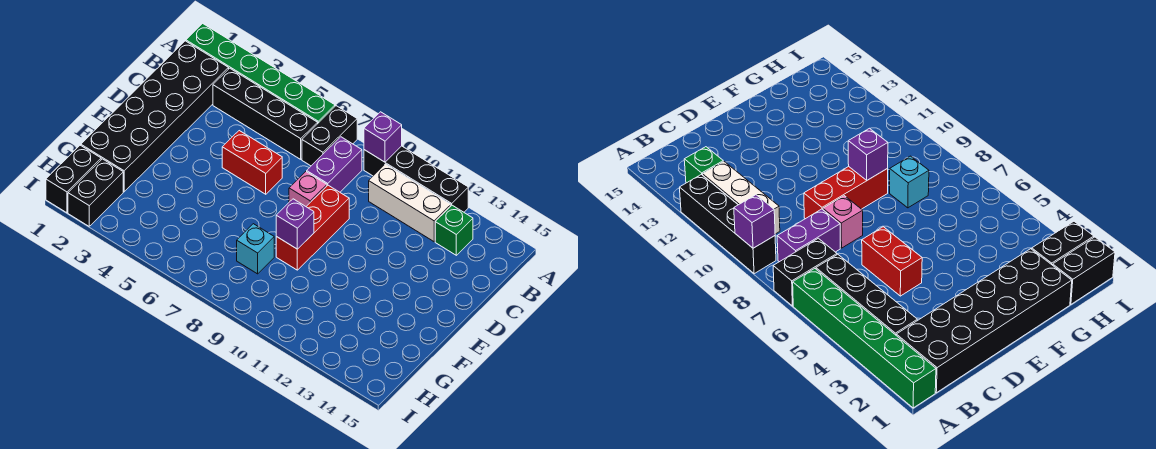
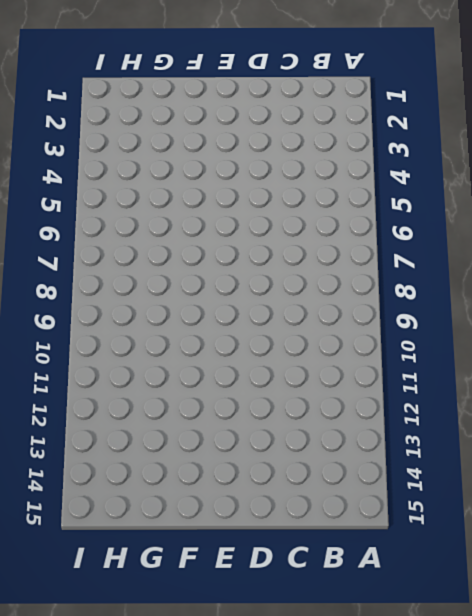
none -> green 1x6 brick [186,23,335,123]
none -> black 1x2 brick [302,106,357,166]
none -> black 1x4 brick [364,146,468,212]

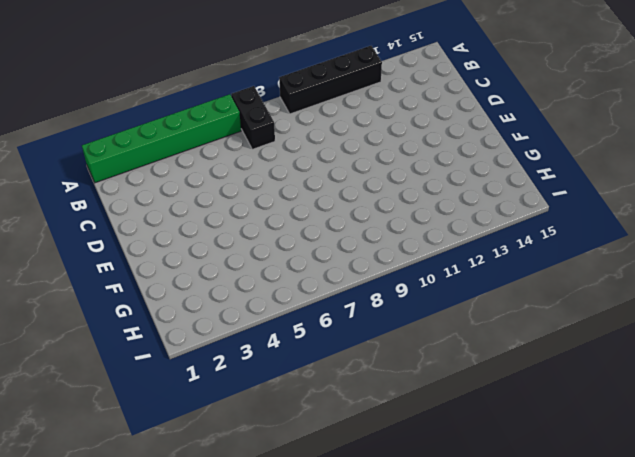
none -> black 2x6 brick [81,41,229,192]
none -> black 1x4 brick [213,68,318,159]
none -> purple 1x2 brick [307,137,362,192]

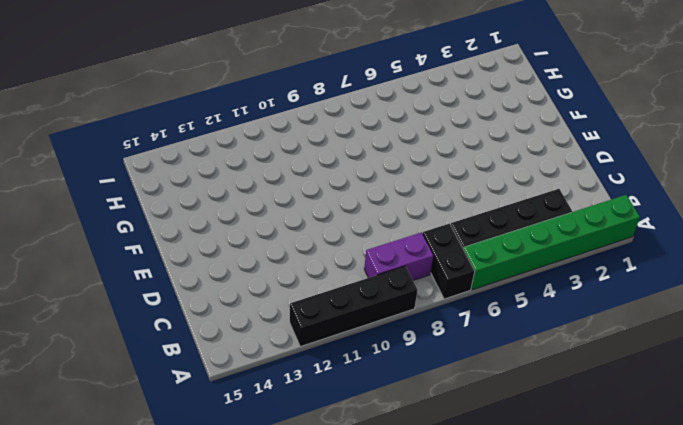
purple 1x2 brick [364,232,433,280] -> purple 1x2 brick turned to [307,137,362,192]
none -> black 2x6 brick [81,41,229,192]
none -> white 1x3 brick [369,164,451,242]
none -> green 1x1 brick [435,205,473,255]

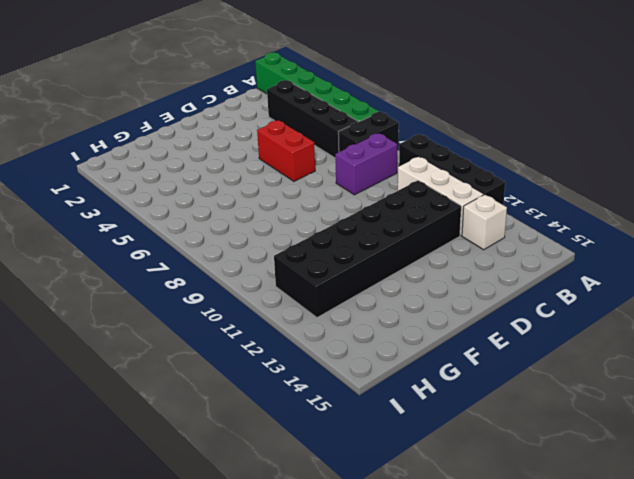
white 1x1 brick [462,195,507,250] -> green 1x1 brick [435,205,473,255]
black 2x6 brick [274,180,461,318] -> black 2x6 brick moved to [81,41,229,192]
none -> pink 1x1 brick [289,172,327,206]
none -> red 1x3 brick [276,185,349,270]
none -> cyan 1x1 brick [237,224,274,274]

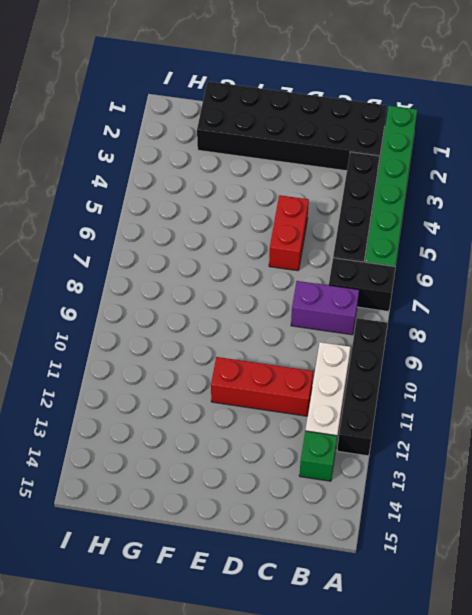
red 1x3 brick [211,357,313,416] -> red 1x3 brick moved to [276,185,349,270]
none -> pink 1x1 brick [289,172,327,206]
none -> cyan 1x1 brick [237,224,274,274]
none -> black 1x2 brick [46,145,101,213]

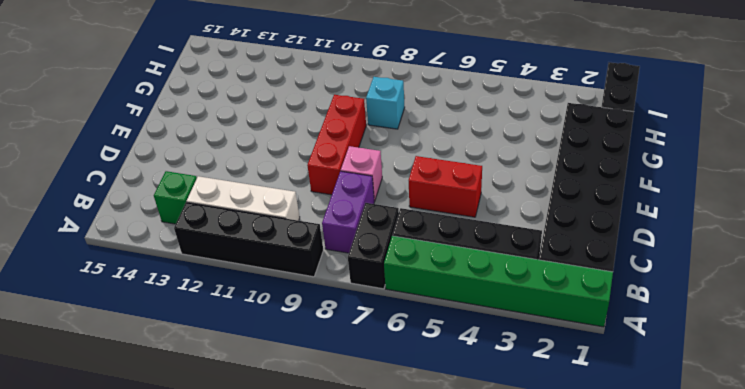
none -> black 1x2 brick [68,159,123,226]
none -> purple 1x1 brick [364,112,402,162]
none -> purple 1x1 brick [276,199,314,249]

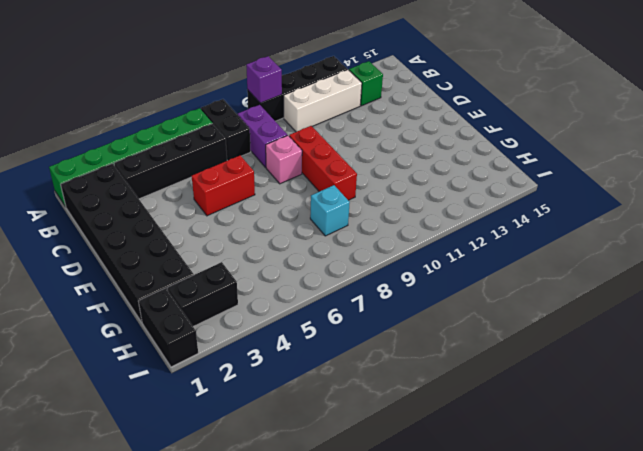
black 1x2 brick [167,262,238,326] -> black 1x2 brick turned to [68,159,123,226]
none -> purple 1x1 brick [276,199,314,249]

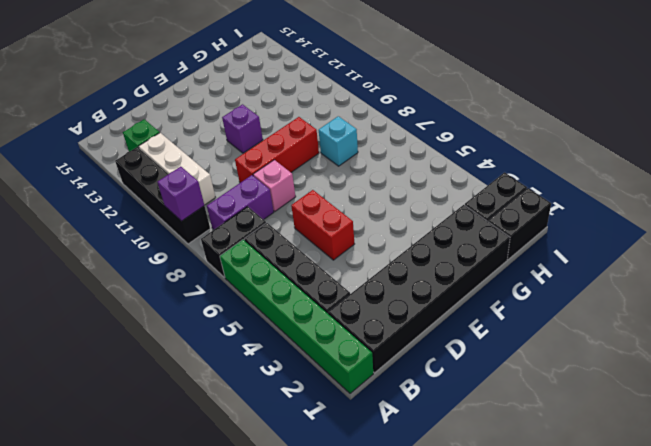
purple 1x1 brick [222,104,263,153] -> purple 1x1 brick moved to [276,199,314,249]

